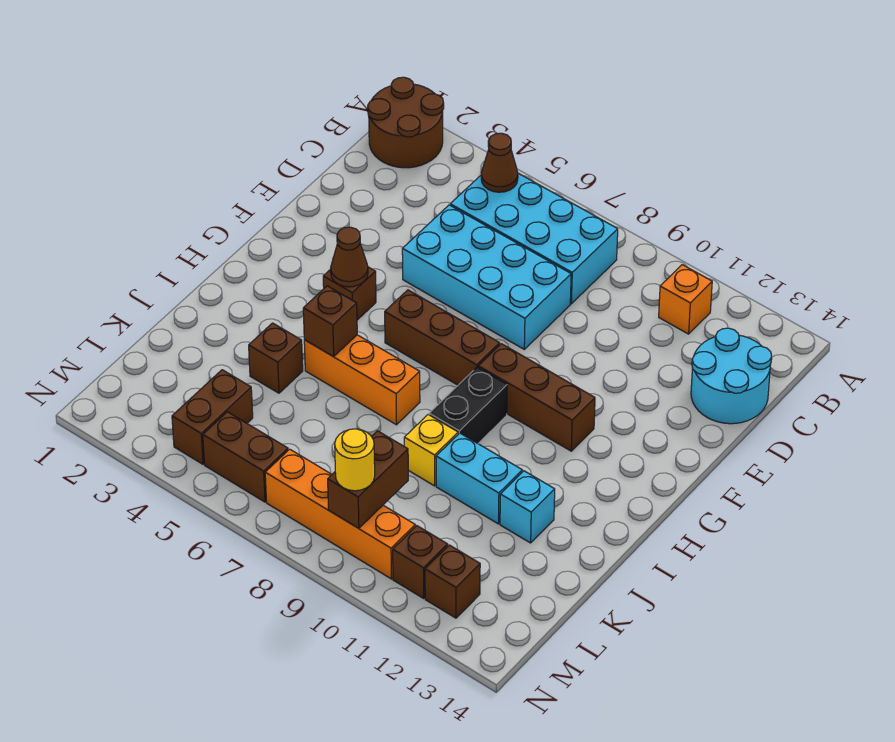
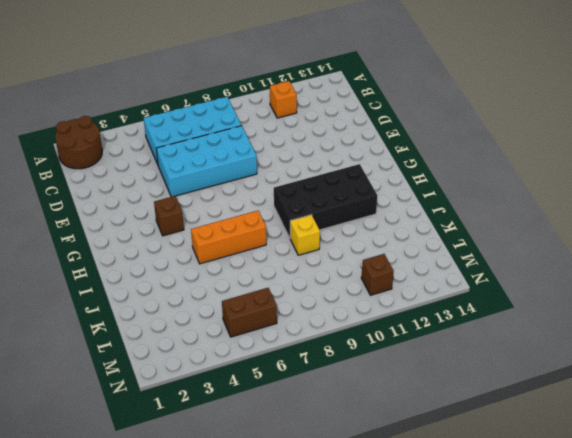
black 2x4 brick [273,164,377,237] -> black 1x2 brick [429,367,507,443]
none -> cyan 2x2 round brick [691,328,772,424]
none -> brown 1x3 brick [385,290,500,385]
none -> brown 1x3 brick [478,344,595,451]

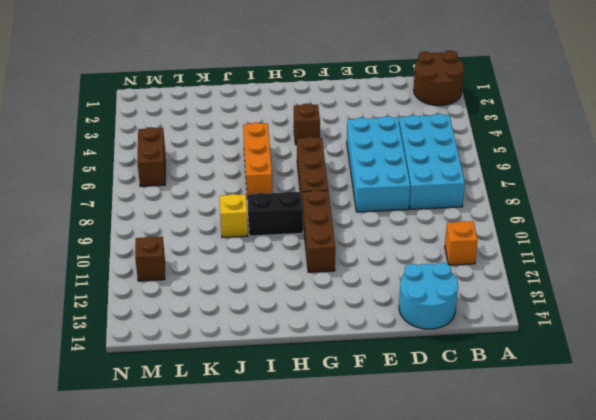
none -> brown 1x1 brick [249,323,303,393]
none -> cyan 1x2 brick [436,433,522,524]
none -> cyan 1x1 brick [500,471,555,543]

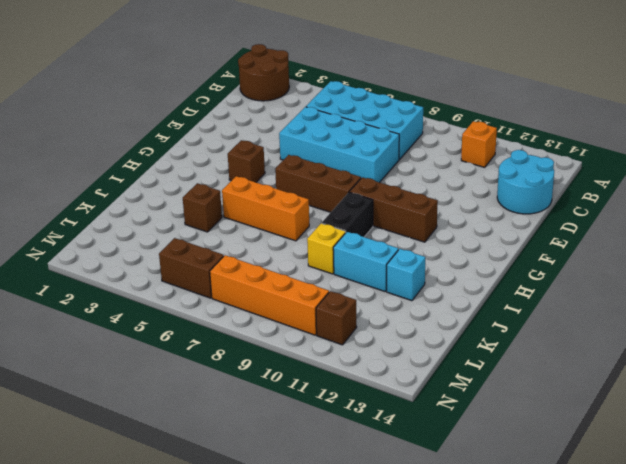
none -> brown 1x2 brick [172,370,253,464]
none -> brown 1x1 brick [425,545,480,618]
none -> brown 1x1 cone [481,133,518,192]

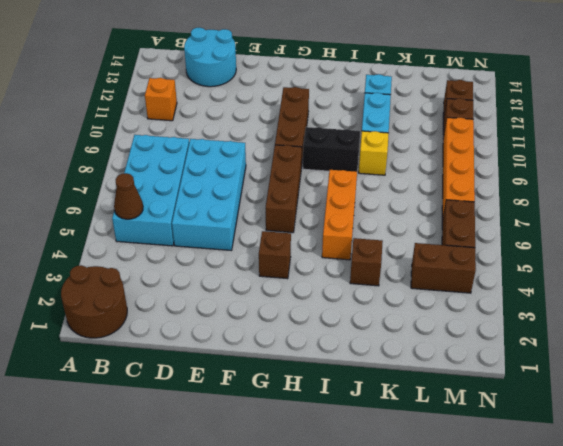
none -> brown 1x1 cone [331,227,368,287]
none -> brown 1x1 brick [303,286,357,357]
none -> brown 1x2 brick [328,431,408,528]

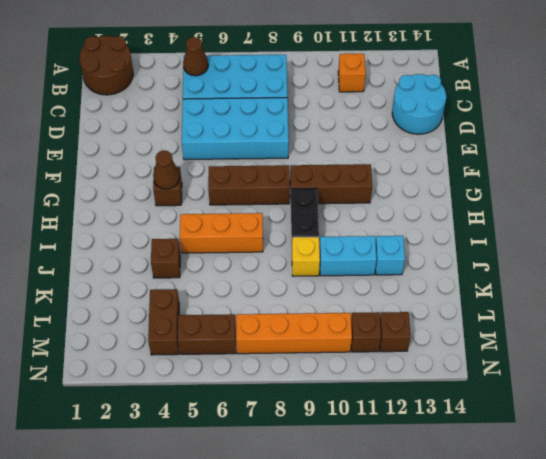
none -> brown 1x1 brick [303,286,357,357]
none -> brown 1x2 brick [328,431,408,528]
none -> yellow 1x1 round brick [335,429,375,491]

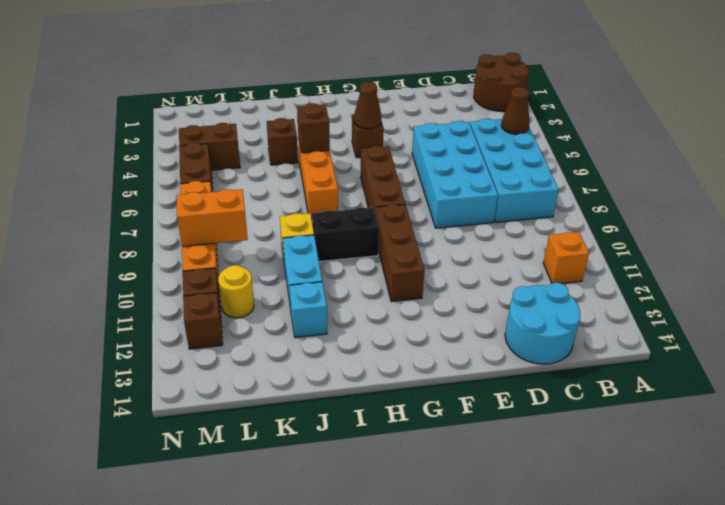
orange 1x2 brick [177,189,248,246] -> brown 1x2 brick [328,431,408,528]
yellow 1x1 round brick [218,265,254,318] -> yellow 1x1 round brick moved to [335,429,375,491]

